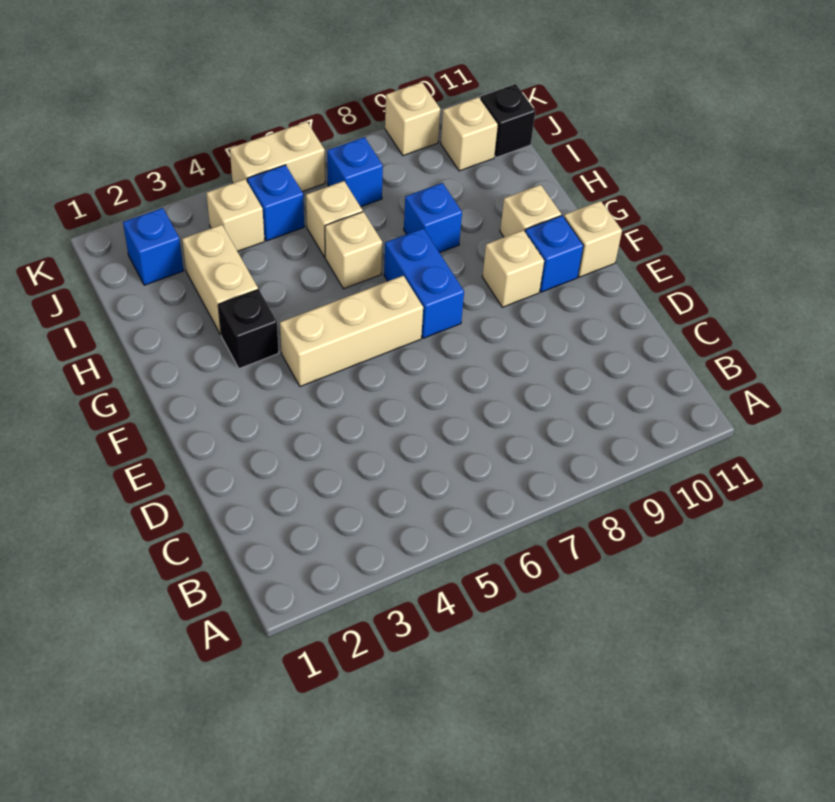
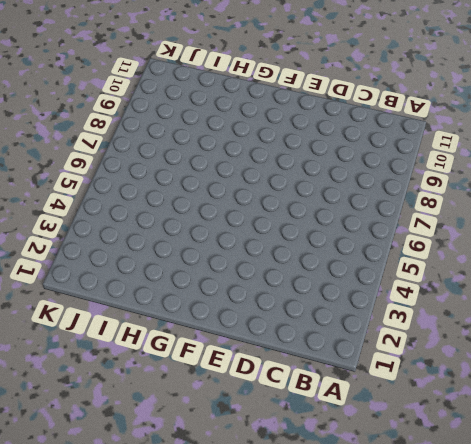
none -> tan 1x3 brick [280,276,423,386]
none -> blue 1x2 brick [384,228,464,338]
none -> tan 1x1 brick [483,230,544,307]

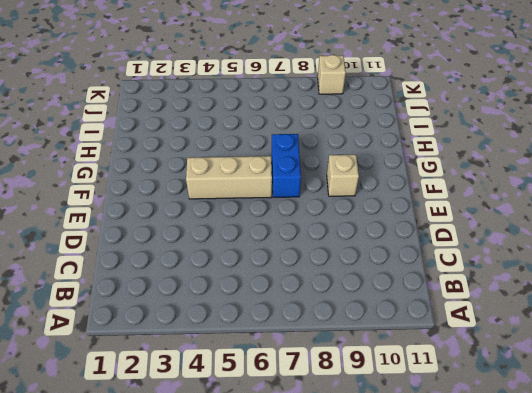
none -> blue 1x1 brick [525,215,584,292]
none -> tan 1x1 brick [564,201,622,277]
none -> black 1x1 brick [218,289,279,369]

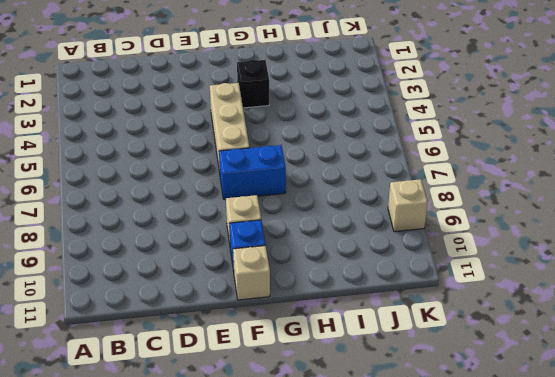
none -> tan 1x1 brick [500,185,561,237]
none -> tan 1x2 brick [182,225,258,335]
none -> tan 1x1 brick [325,212,382,289]

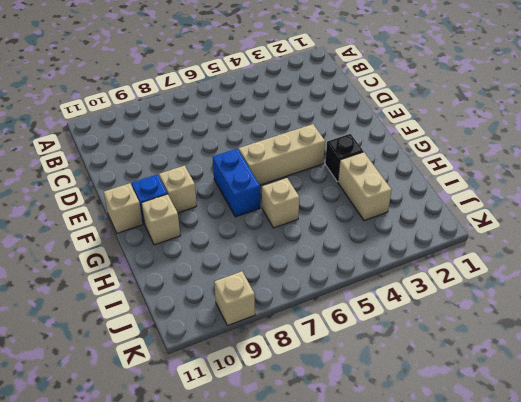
none -> blue 1x1 brick [404,183,462,253]
none -> tan 1x1 brick [306,181,363,257]
none -> blue 1x1 brick [123,208,183,285]

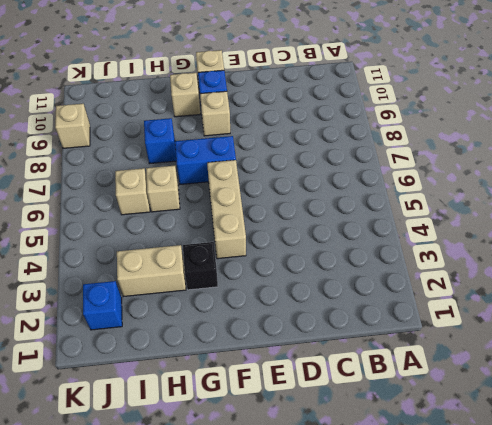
none -> tan 1x1 brick [207,179,265,251]
none -> blue 1x1 brick [247,165,304,241]
none -> blue 1x1 brick [327,137,383,207]

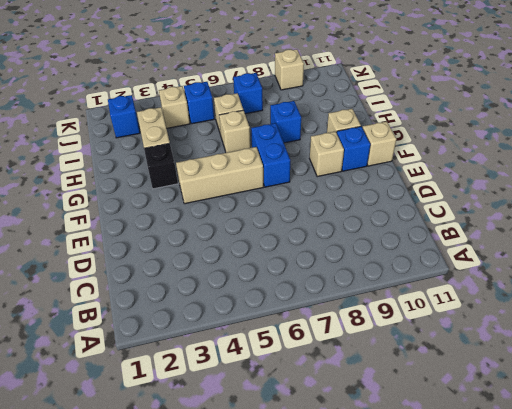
none -> tan 1x1 brick [441,97,498,171]
none -> black 1x1 brick [481,84,535,158]
none -> tan 1x2 brick [230,122,325,192]

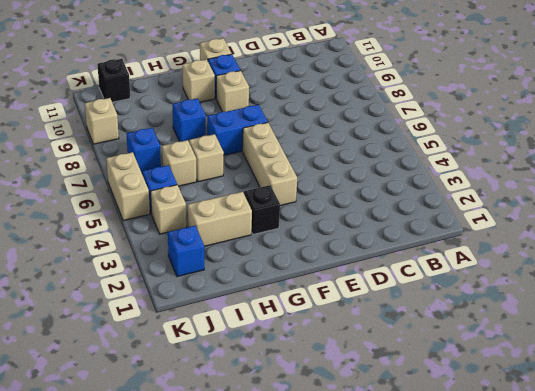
none -> tan 1x1 brick [441,97,498,171]

